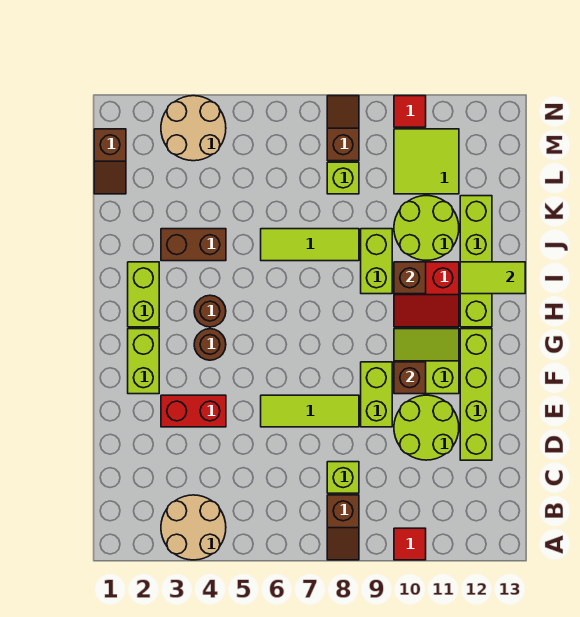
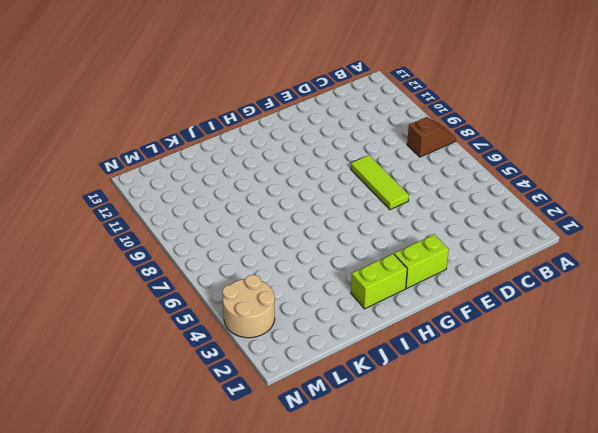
none -> tan 2x2 round brick [161,495,226,560]
none -> red 1x1 tile [394,528,426,560]
none -> lime 1x1 brick [327,462,359,493]

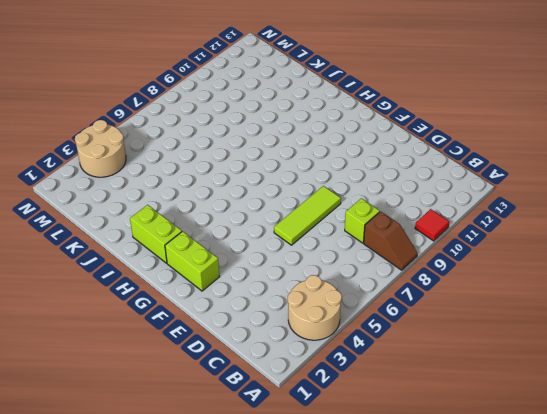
none -> lime 2x2 round brick [394,395,459,460]
none -> lime 1x4 brick [460,329,492,460]
none -> red 1x2 brick [161,395,226,427]

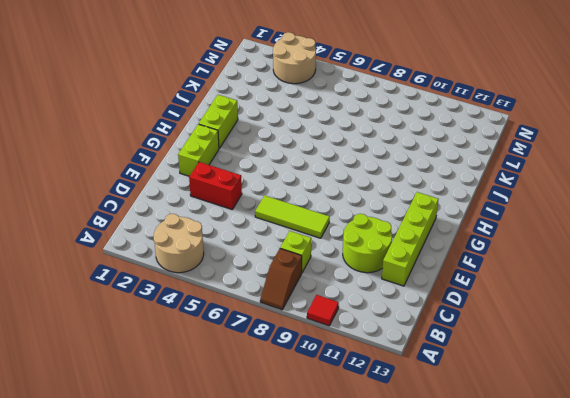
none -> lime 1x2 brick [361,362,392,427]
none -> lime 2x2 slope [394,329,459,394]
none -> brown 1x1 round brick [194,329,226,360]

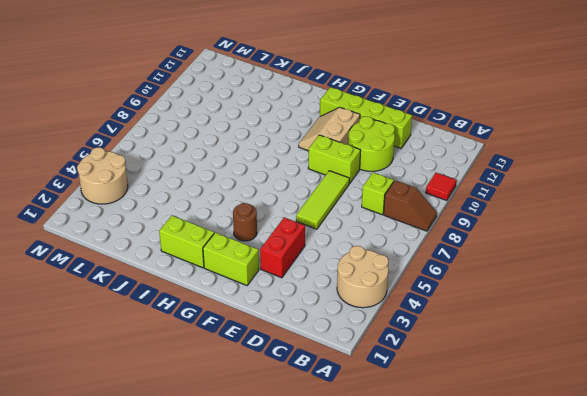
tan 2x2 slope [299,107,360,151] -> lime 2x2 slope [394,329,459,394]
none -> brown 1x1 round brick [194,295,226,327]
none -> red 2x2 slope [394,262,459,327]
none -> lime 1x4 brick [460,196,492,327]

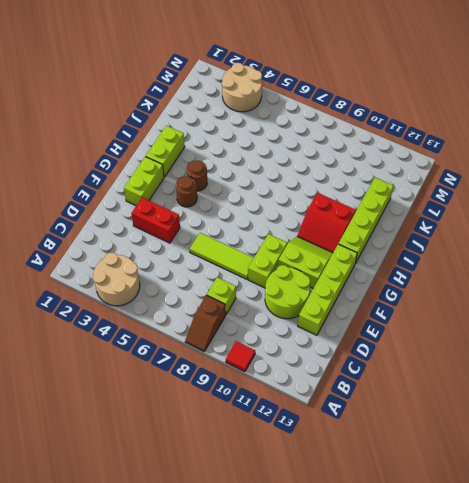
none -> lime 1x2 brick [361,229,392,294]
none -> brown 1x2 brick [161,229,226,261]
none -> lime 1x3 tile [261,229,359,261]

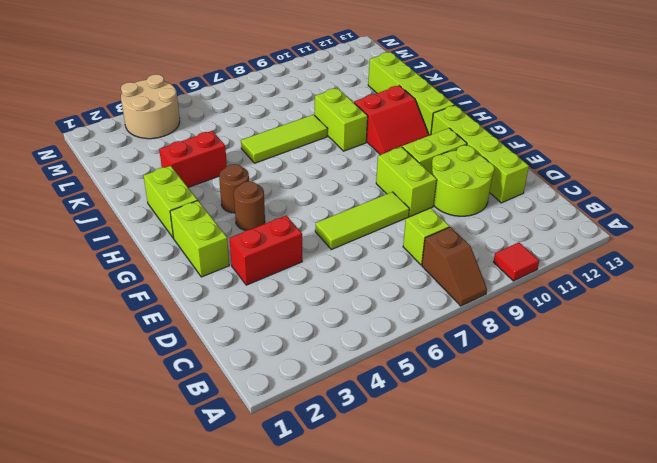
red 1x2 brick [159,131,227,188] -> brown 1x2 brick [161,229,226,261]
none -> tan 2x2 round brick [161,495,226,560]
none -> lime 2x2 round brick [394,196,459,260]
none -> brown 1x2 slope [94,129,126,194]

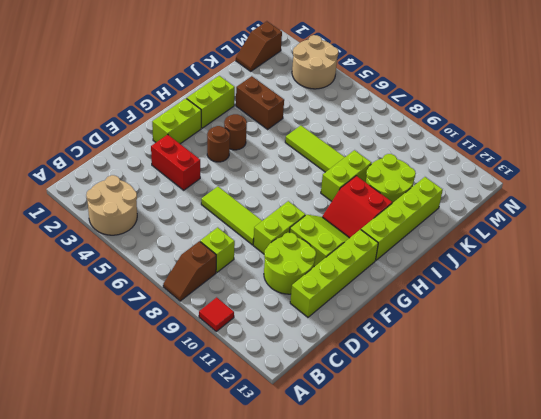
none -> lime 1x1 brick [327,162,359,194]
none -> lime 2x2 tile [394,129,459,194]
none -> brown 1x2 slope [327,96,359,161]

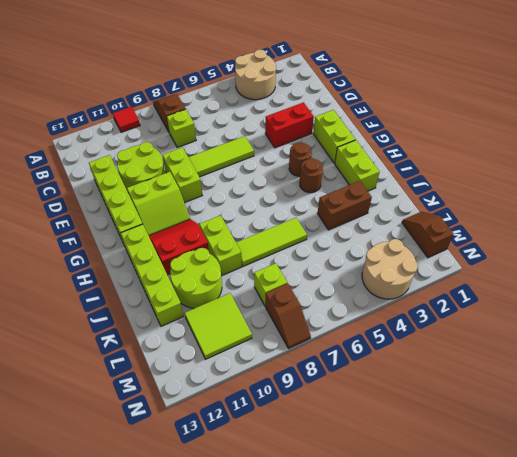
none -> red 1x1 tile [394,96,426,127]
none -> brown 1x1 brick [394,362,426,394]
none -> brown 1x1 brick [394,262,426,294]

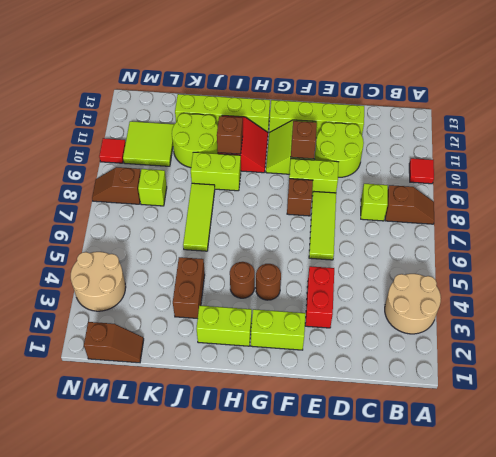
brown 1x1 brick [287,179,313,216] -> none
none -> lime 1x2 tile [460,262,525,294]

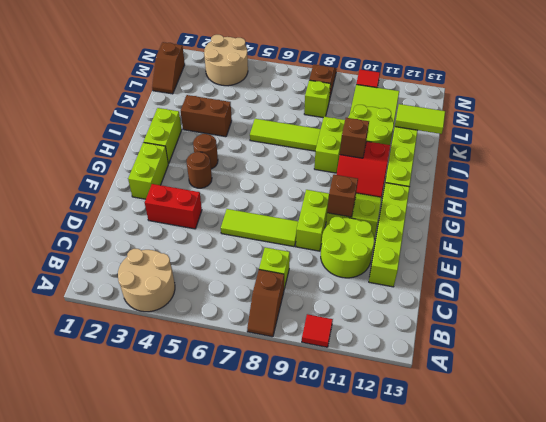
lime 1x2 tile [395,104,445,134] -> lime 1x2 tile moved to [460,262,525,294]

